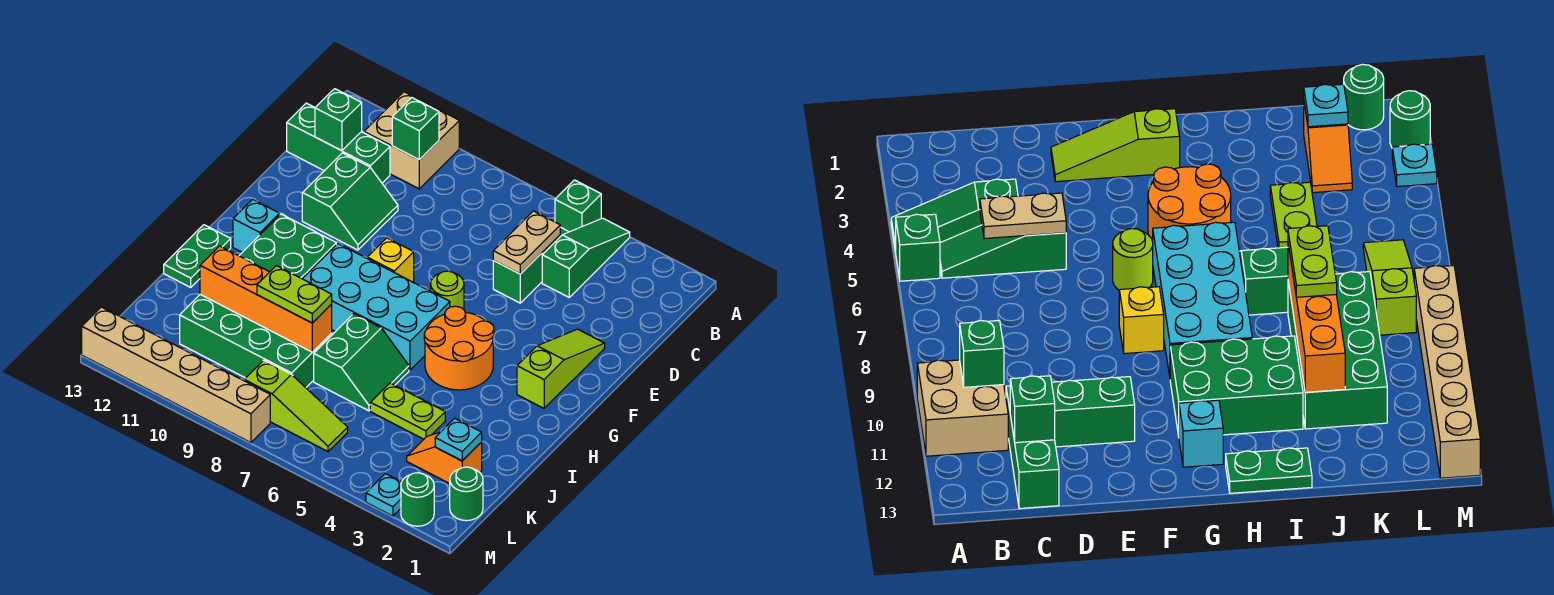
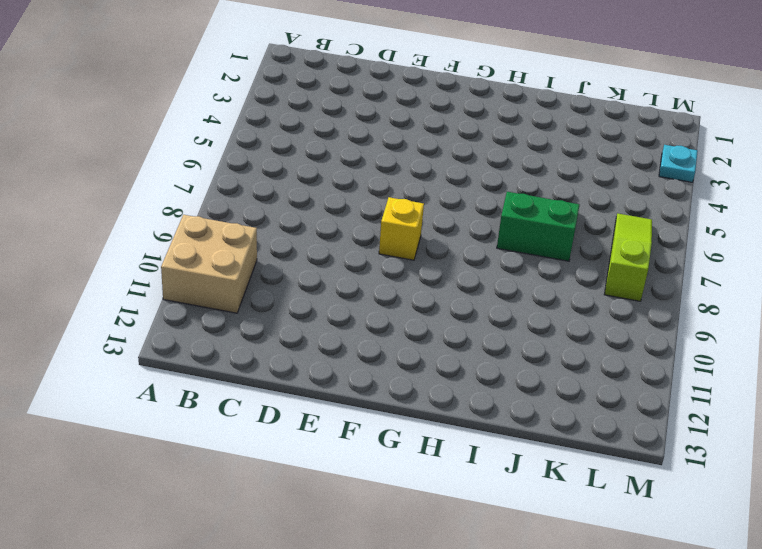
none -> green 1x3 slope [542,218,630,297]
none -> green 1x1 brick [555,180,601,232]
none -> green 1x3 slope [493,227,569,303]

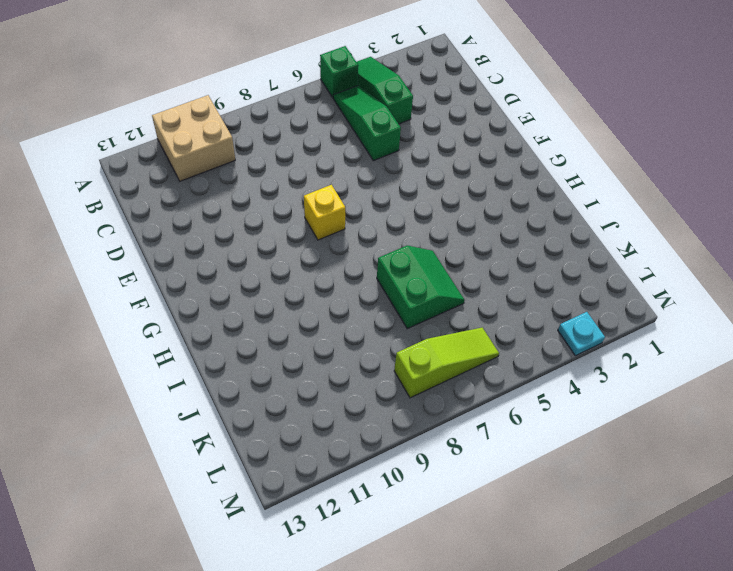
none -> green 1x3 brick [287,103,390,183]
none -> green 2x2 slope [302,153,398,250]
none -> lime 1x3 slope [517,329,605,408]

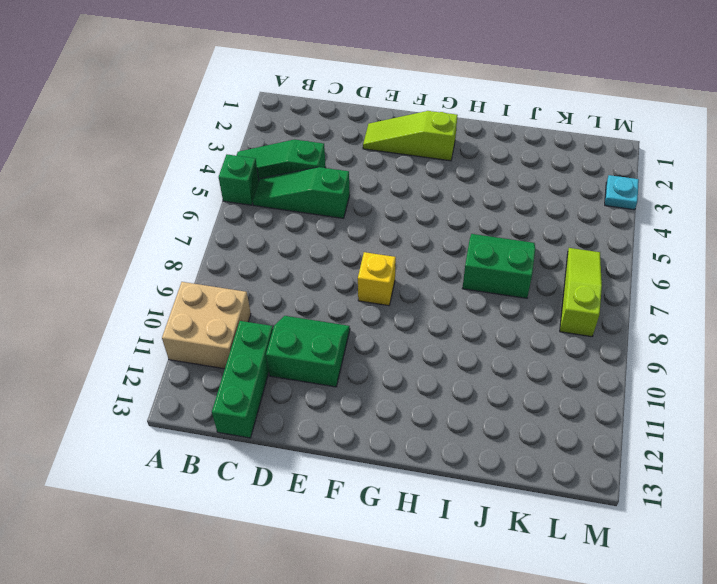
none -> lime 1x1 round brick [431,271,464,310]
none -> orange 2x2 round brick [424,306,494,390]
none -> cyan 2x4 brick [303,244,450,370]

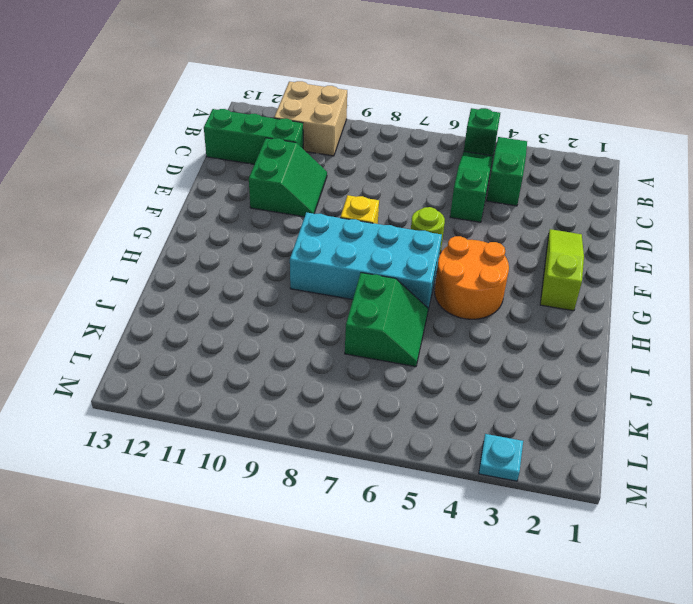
none -> green 2x3 brick [239,214,336,279]
none -> cyan 1x1 brick [233,199,280,252]
none -> green 1x2 plate [164,225,231,287]

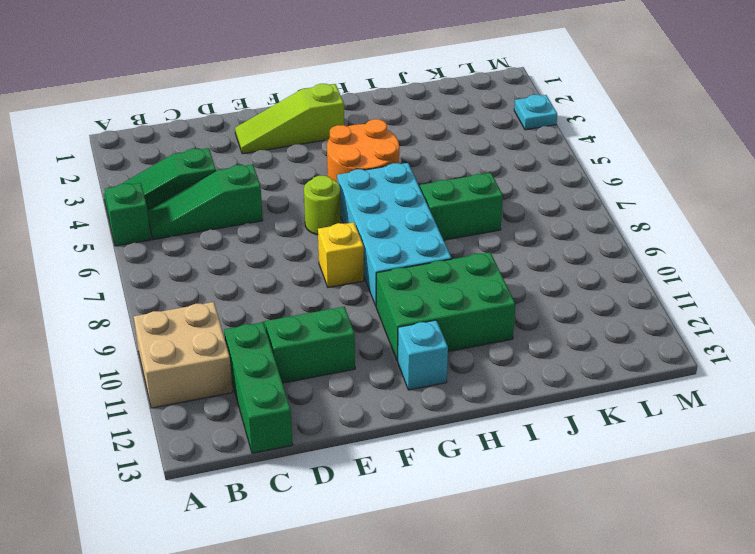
none -> green 1x2 plate [164,225,231,287]
none -> lime 1x2 plate [370,383,445,439]
none -> green 2x4 brick [180,294,332,387]

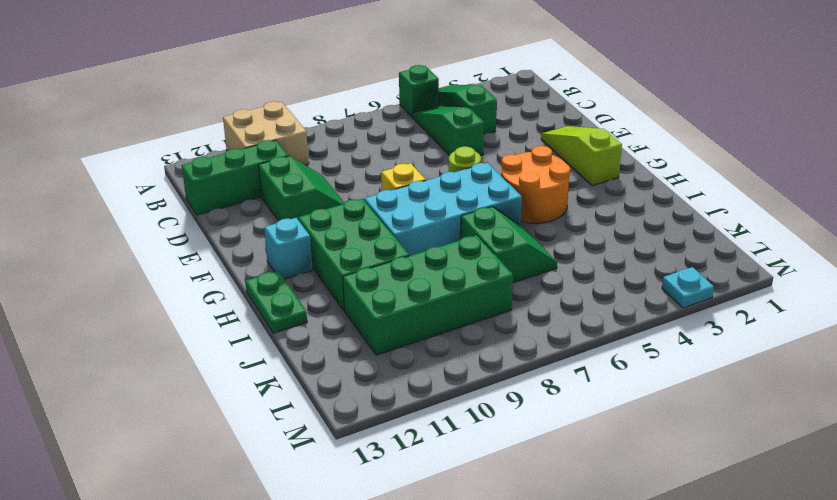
none -> lime 1x2 plate [370,383,445,439]
none -> orange 1x2 slope [407,432,482,484]
none -> green 1x1 round brick [450,467,483,521]

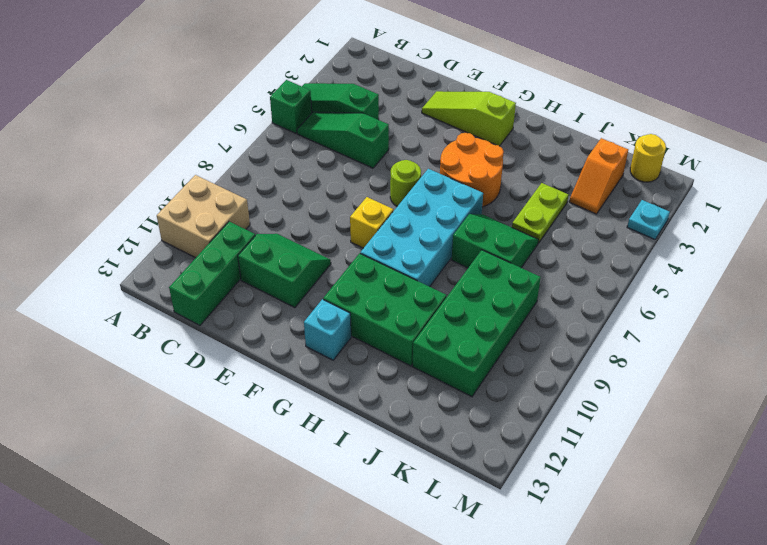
yellow 1x1 round brick [630,134,666,182] -> green 1x1 round brick [450,467,483,521]
none -> green 1x2 plate [164,225,231,287]
none -> lime 1x3 slope [244,360,348,451]
none -> green 1x1 round brick [401,473,434,526]

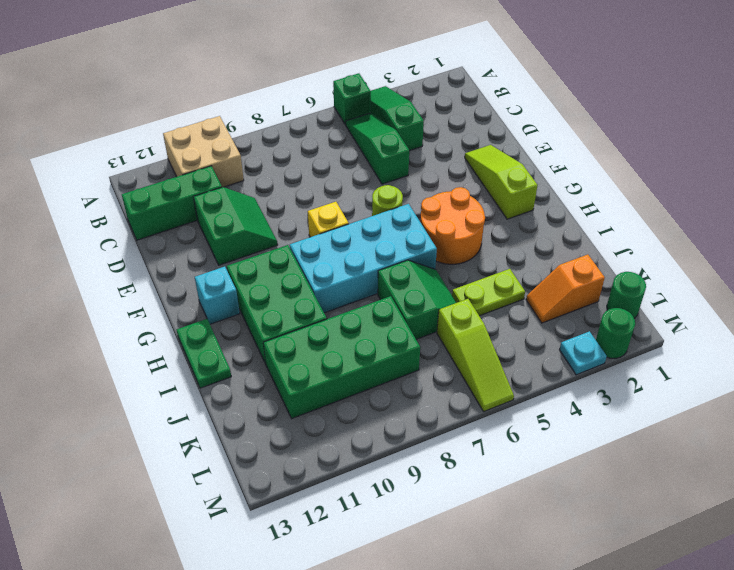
lime 1x3 slope [437,299,514,411] -> lime 1x3 slope turned to [244,360,348,451]
none -> tan 1x6 brick [82,307,270,443]
none -> green 1x1 brick [392,98,439,160]
none -> tan 1x2 plate [493,211,560,274]

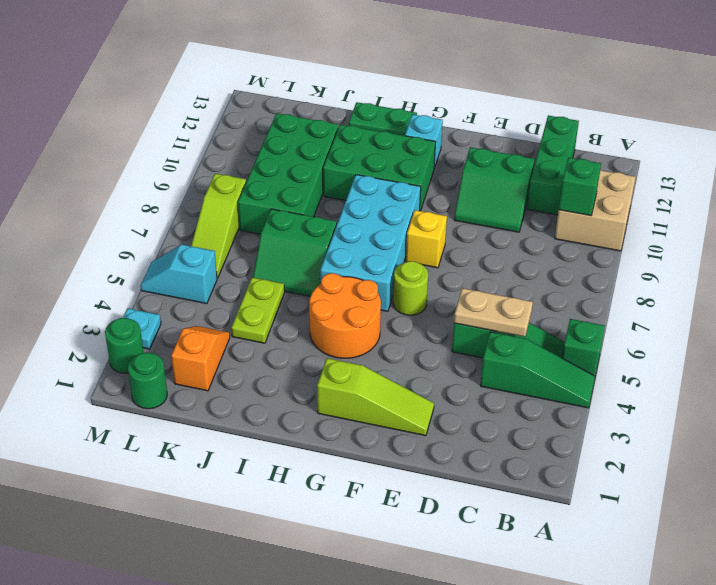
cyan 1x2 slope [141,245,217,304] -> none
none -> tan 1x6 brick [82,307,270,443]
none -> green 1x1 brick [315,89,362,151]
none -> orange 1x4 brick [200,246,332,352]

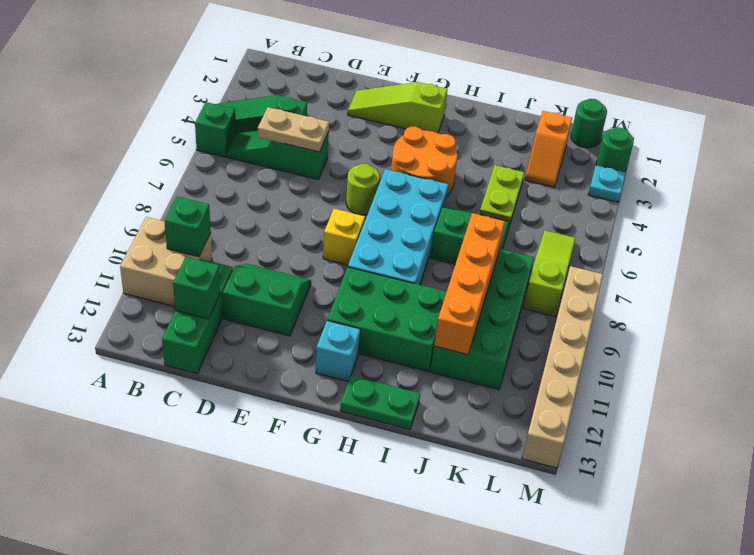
none -> cyan 1x1 plate [435,418,482,461]
none -> lime 1x2 plate [257,266,332,323]

